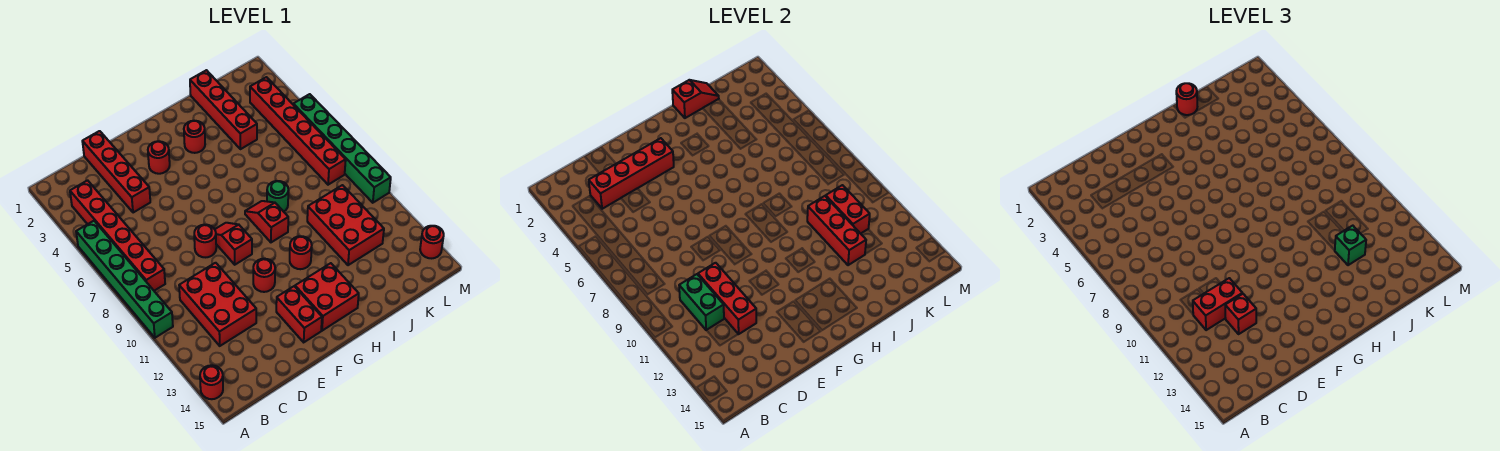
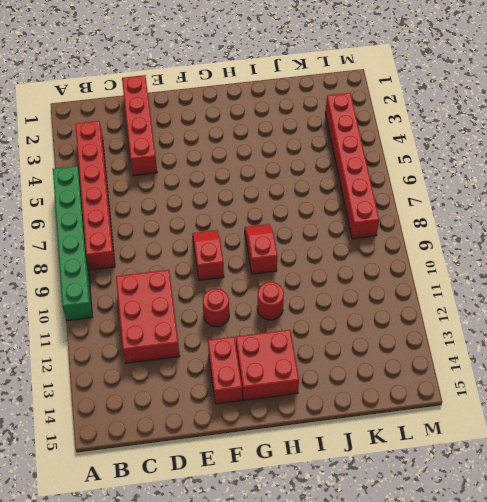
none -> red 1x1 round brick [200,365,223,399]
none -> red 1x1 round brick [194,225,216,257]
none -> red 1x1 round brick [148,141,170,174]
none -> red 1x1 round brick [184,121,205,153]

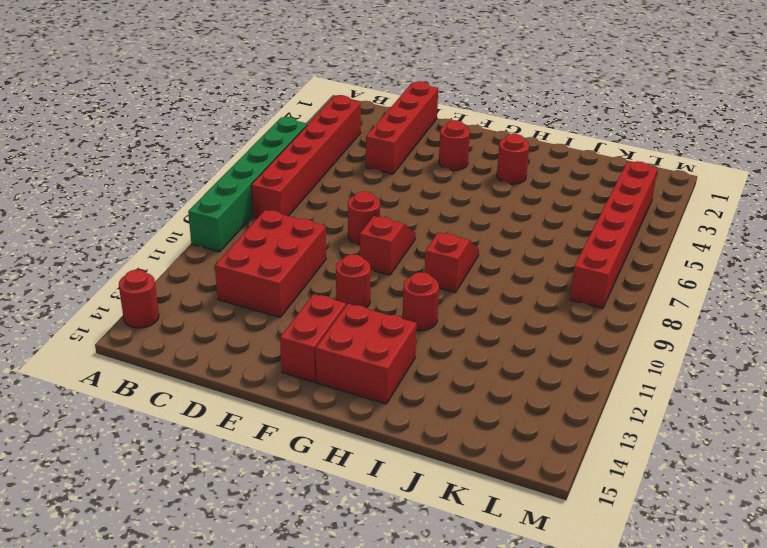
none -> green 1x1 round brick [267,181,288,212]
none -> red 1x4 brick [190,70,257,149]
none -> red 2x3 brick [307,185,384,265]
none -> green 1x6 brick [293,94,391,203]

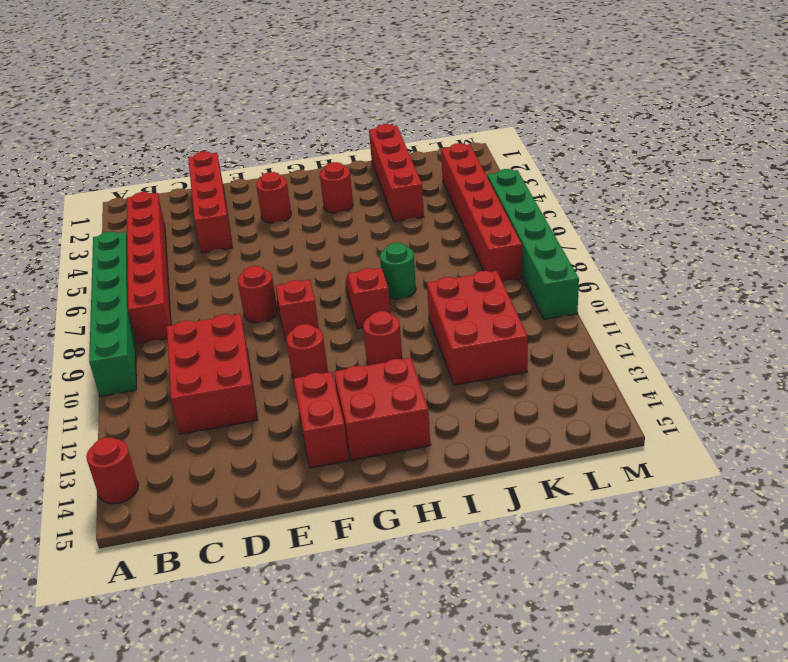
none -> red 1x1 round brick [420,226,444,258]
none -> red 1x4 brick [589,138,674,209]
none -> green 1x2 brick [679,274,724,330]
none -> red 1x3 brick [698,263,756,334]

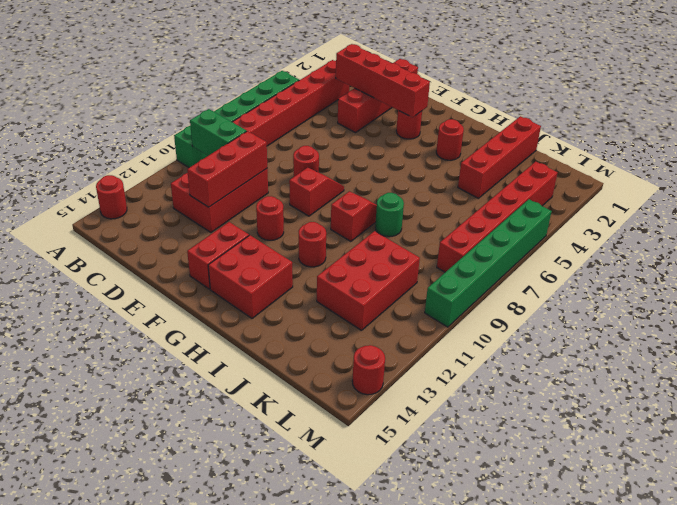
green 1x2 brick [190,109,247,156] -> green 1x2 brick turned to [679,274,724,330]
none -> red 1x2 slope [672,80,719,118]
none -> red 1x3 brick [807,196,866,265]
none -> red 1x2 brick [826,185,870,234]
none -> red 1x2 brick [1193,278,1242,330]

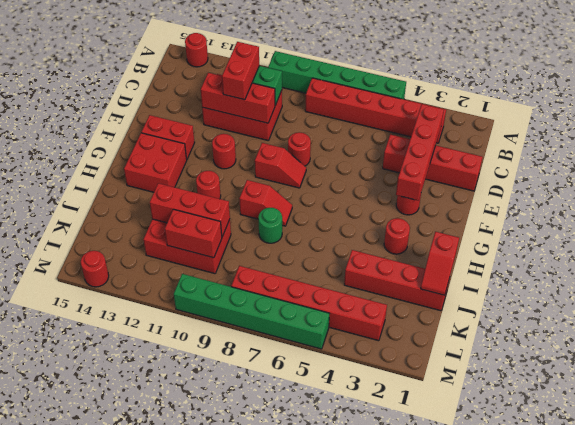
none -> red 1x1 brick [1225,294,1256,334]
none -> red 1x1 round brick [1176,83,1197,115]
none -> green 1x1 brick [1335,226,1366,265]

